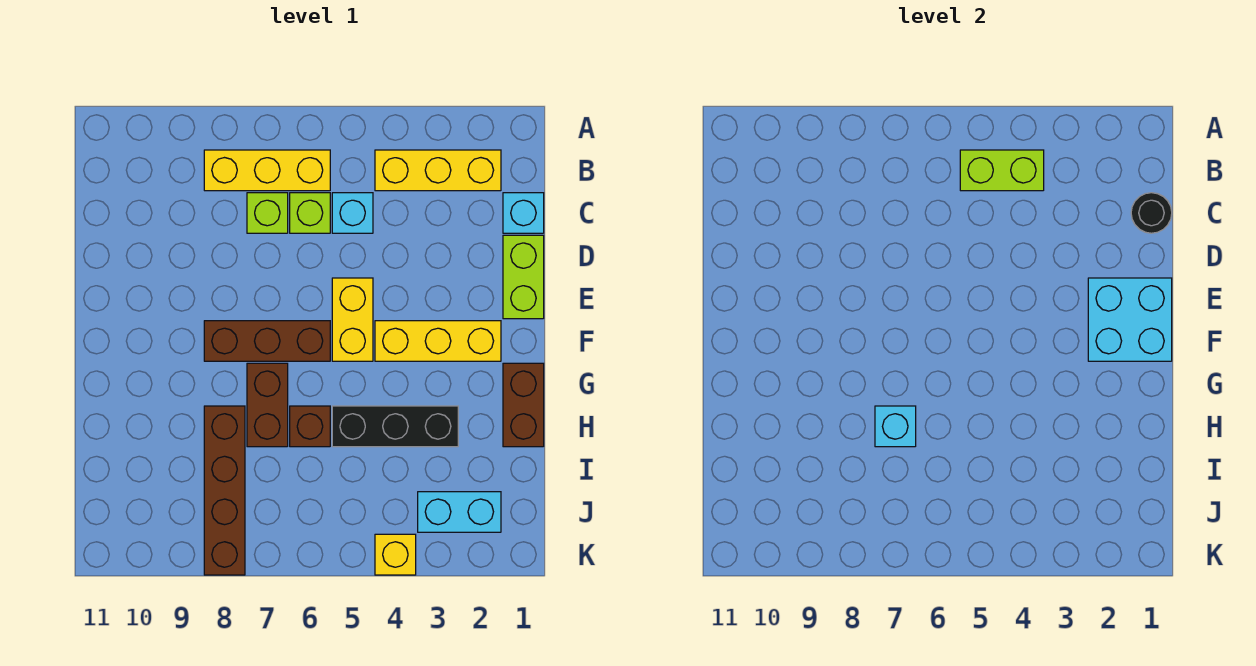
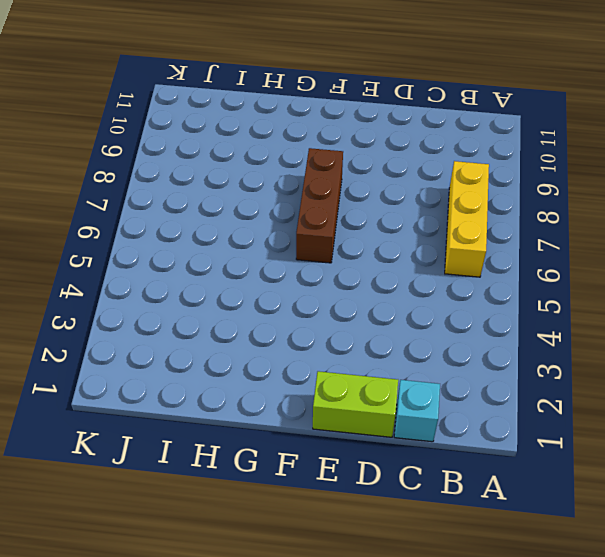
none -> yellow 1x3 brick [375,150,501,191]
none -> cyan 1x1 brick [332,193,373,233]
none -> lime 1x1 brick [290,193,330,233]

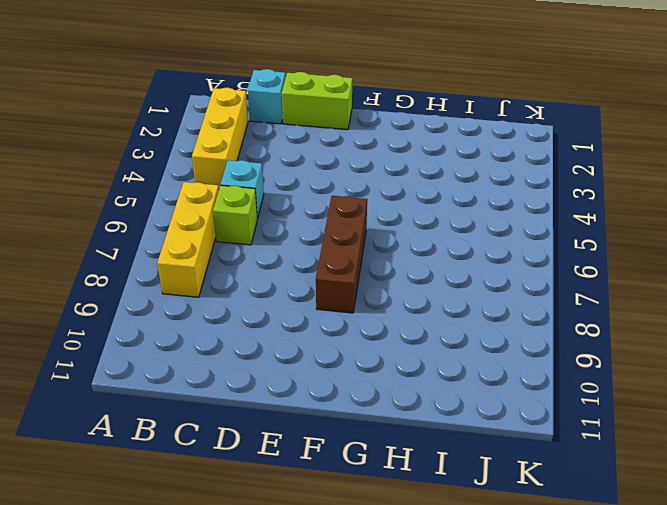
none -> lime 1x1 brick [247,193,288,233]
none -> yellow 1x2 brick [332,278,373,361]
none -> yellow 1x3 brick [375,321,501,361]

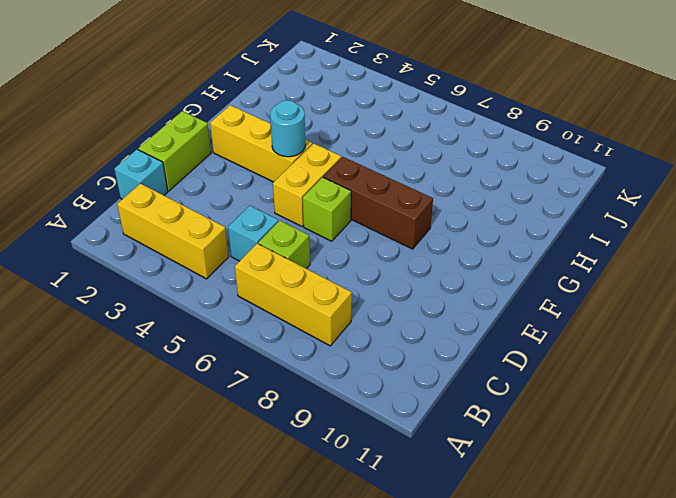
lime 1x1 brick [303,177,351,241] -> lime 1x1 brick moved to [247,193,288,233]
cyan 1x1 round brick [270,100,306,157] -> none
none -> brown 1x2 brick [503,363,544,447]
none -> brown 1x2 brick [247,363,288,447]
none -> black 1x3 brick [332,406,458,447]

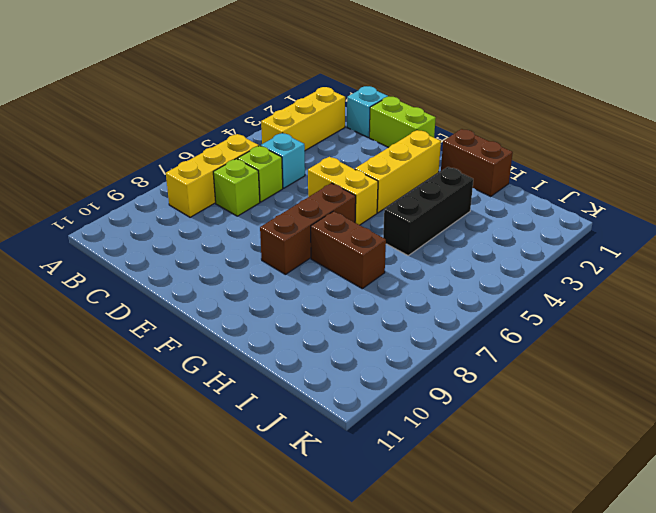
none -> brown 1x1 brick [290,406,330,447]
none -> brown 1x4 brick [204,406,245,575]
none -> cyan 1x2 brick [418,492,501,532]

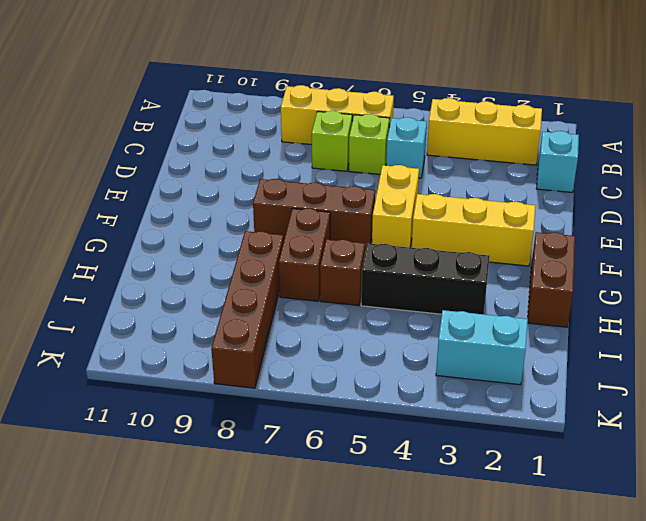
none -> lime 1x2 brick [503,235,544,319]
none -> yellow 1x1 brick [375,534,416,575]
none -> lime 1x2 brick [960,150,1044,191]

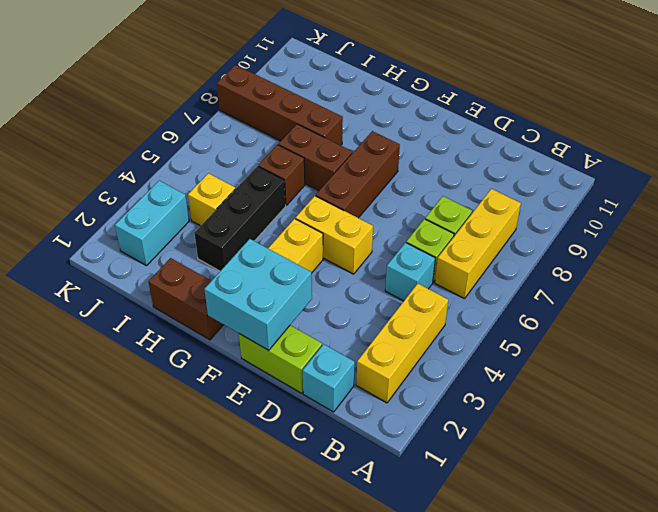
yellow 1x1 brick [188,173,235,226] -> yellow 1x1 brick moved to [375,534,416,575]
none -> lime 1x2 brick [960,150,1044,191]
none -> black 1x1 round brick [1131,193,1172,233]
none -> cyan 1x1 brick [875,406,916,447]

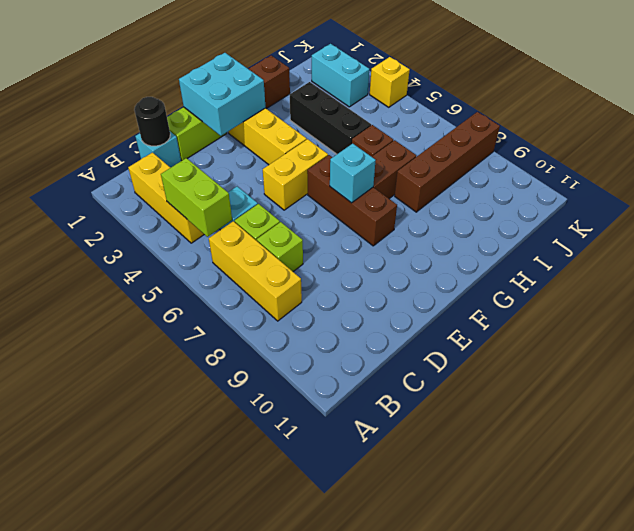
cyan 1x1 brick [330,144,376,203] -> cyan 1x1 brick moved to [875,406,916,447]

